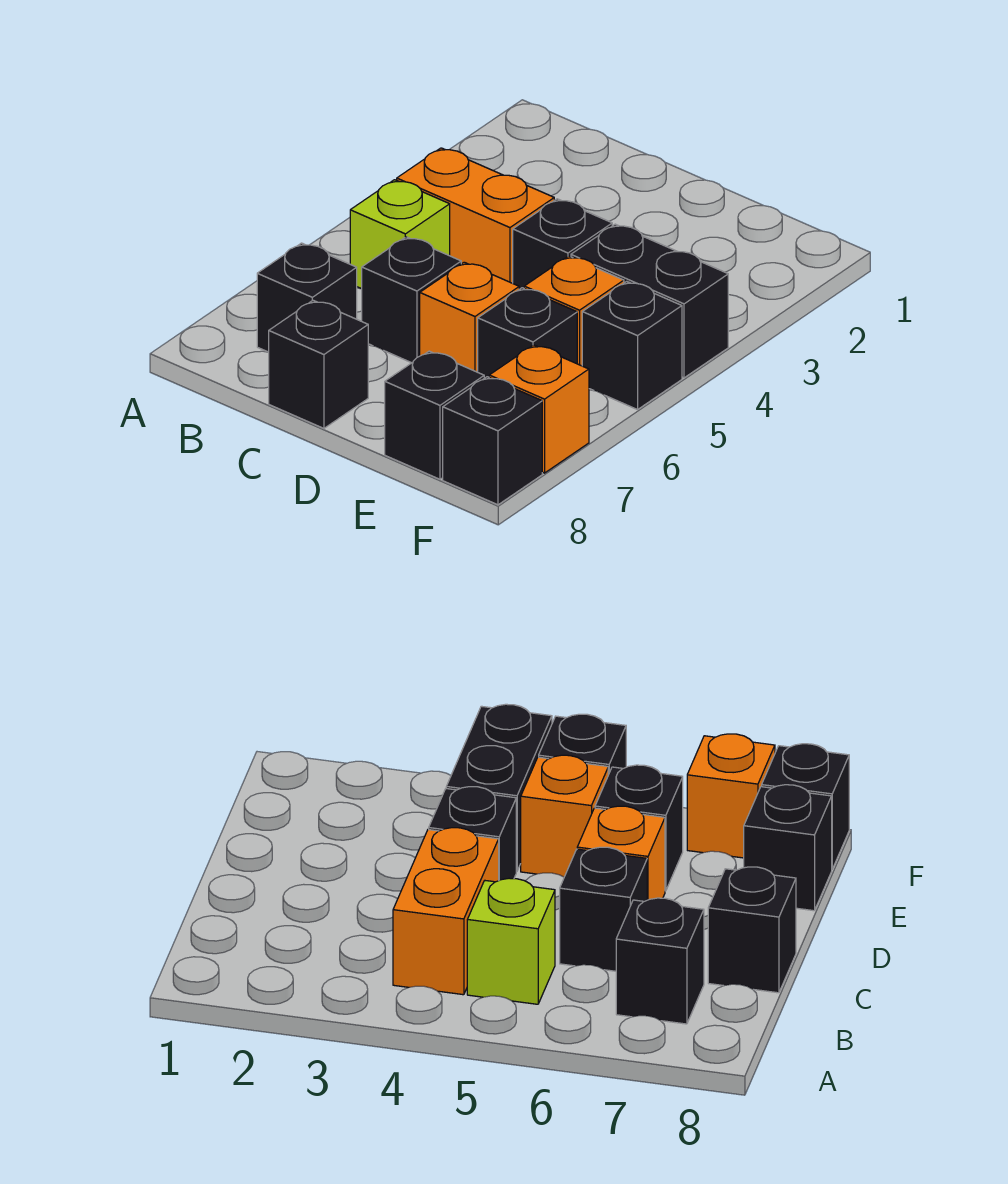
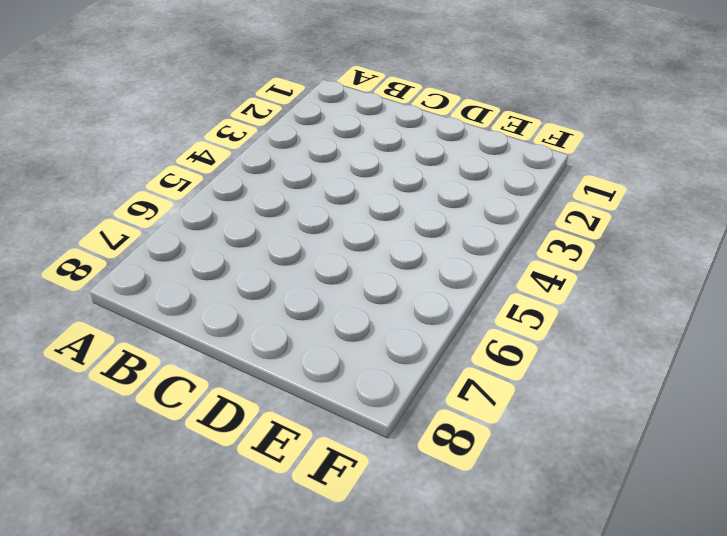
none -> orange 1x2 brick [397,148,554,283]
none -> lime 1x1 brick [350,180,450,289]
none -> black 1x1 brick [257,243,357,352]

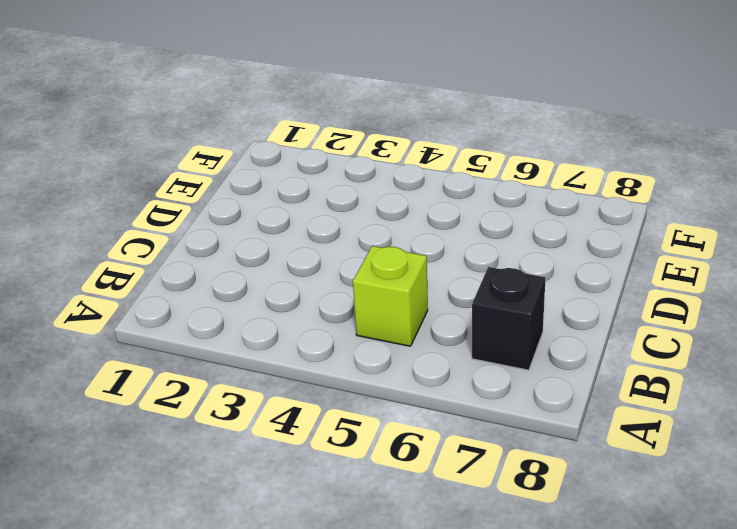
none -> orange 1x2 brick [397,148,554,283]
none -> black 1x1 brick [362,237,461,363]
none -> black 1x1 brick [269,300,368,428]

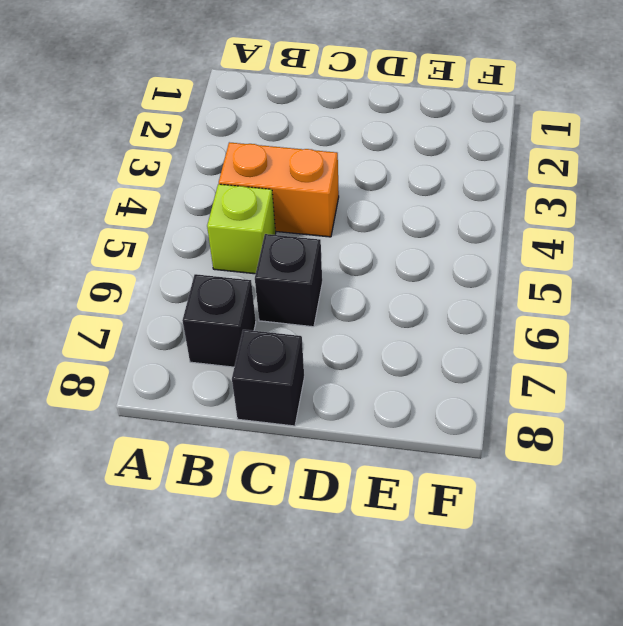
none -> black 1x1 brick [513,199,612,289]
none -> orange 1x1 brick [420,262,519,372]
none -> black 1x2 brick [571,224,728,378]

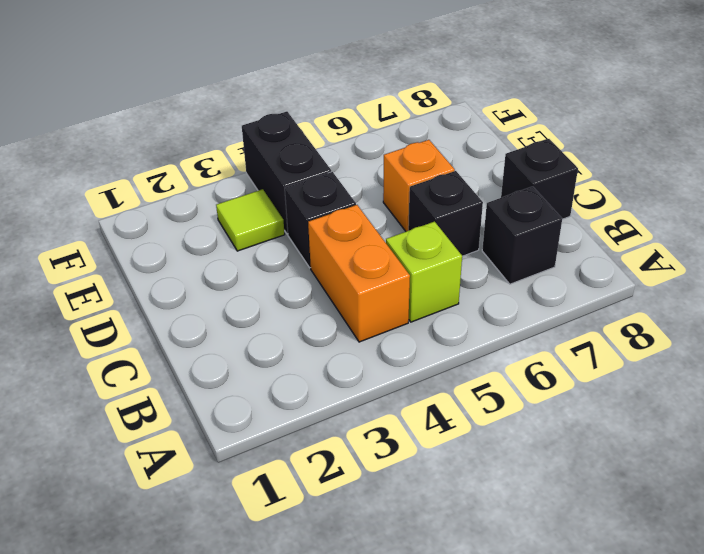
lime 1x1 tile [216,189,285,251] -> none
none -> orange 1x1 brick [524,256,624,366]
none -> black 1x1 brick [478,288,577,378]
none -> black 1x1 brick [385,351,484,479]

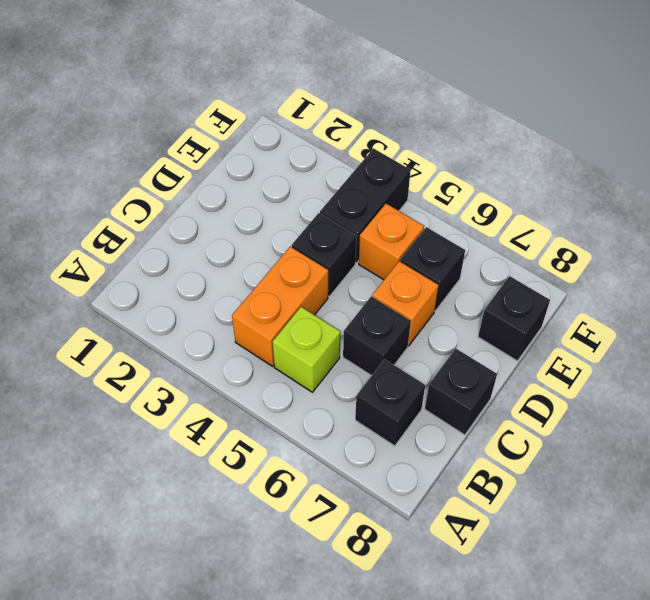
none -> black 1x1 brick [582,281,682,410]
none -> orange 1x1 brick [489,345,589,473]
none -> black 1x1 brick [443,377,542,505]

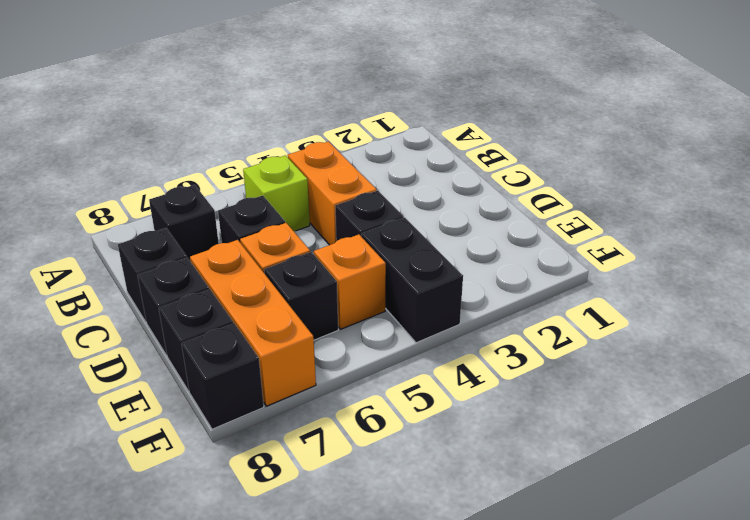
orange 1x3 brick [190,240,316,406] -> orange 1x1 brick [489,345,589,473]
black 1x1 brick [137,258,209,355] -> black 1x1 brick moved to [582,281,682,410]

